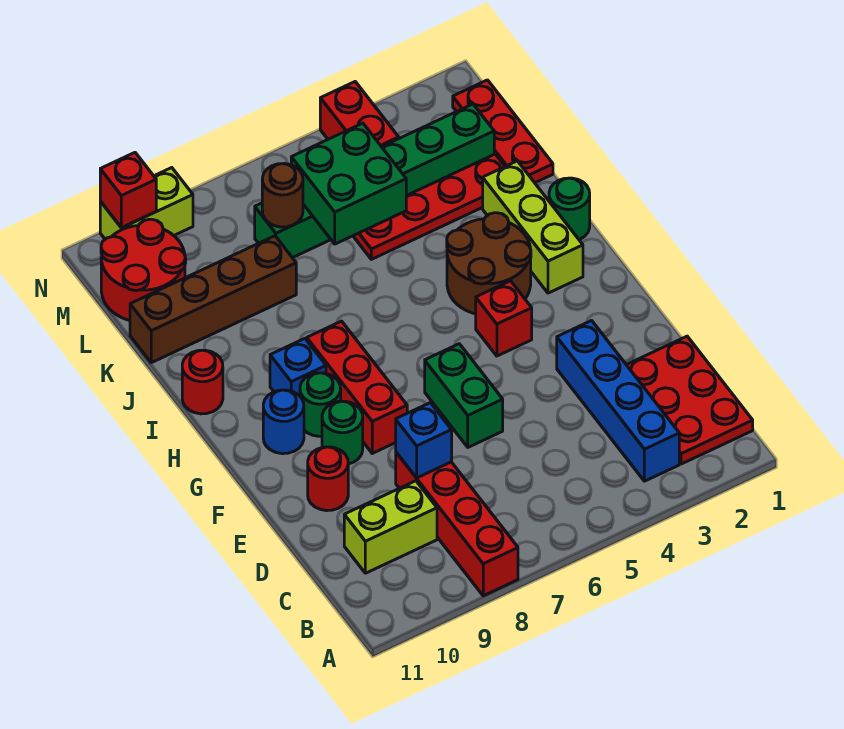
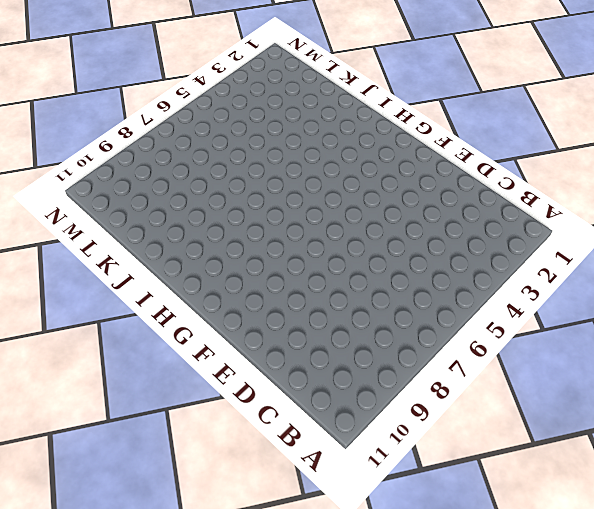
none -> red 1x4 brick [396,452,518,596]
none -> red 2x3 plate [627,336,753,464]
none -> blue 1x4 brick [557,321,679,481]

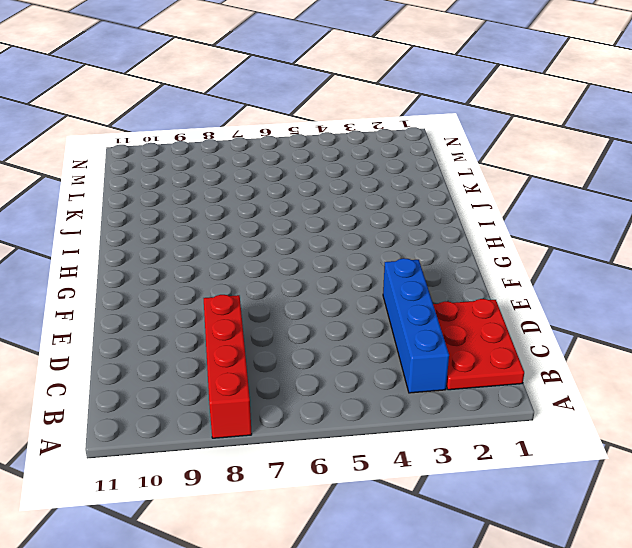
none -> lime 1x2 brick [344,481,437,573]
none -> green 1x2 brick [425,344,503,447]
none -> red 1x1 round brick [308,447,348,511]

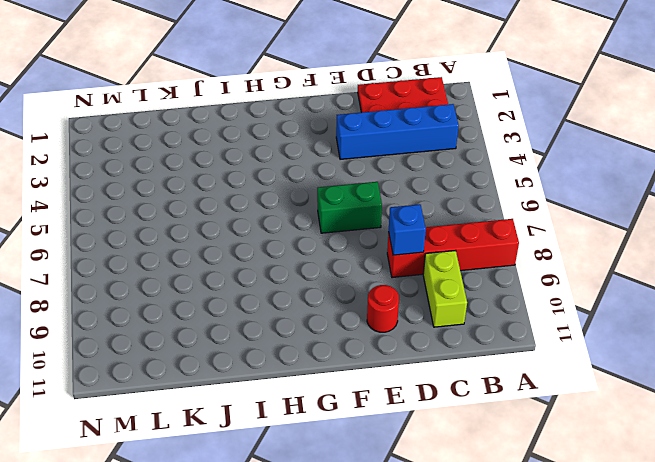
none -> red 1x3 brick [307,321,407,453]
none -> green 1x1 round brick [322,401,363,464]
none -> red 1x1 brick [476,281,532,356]

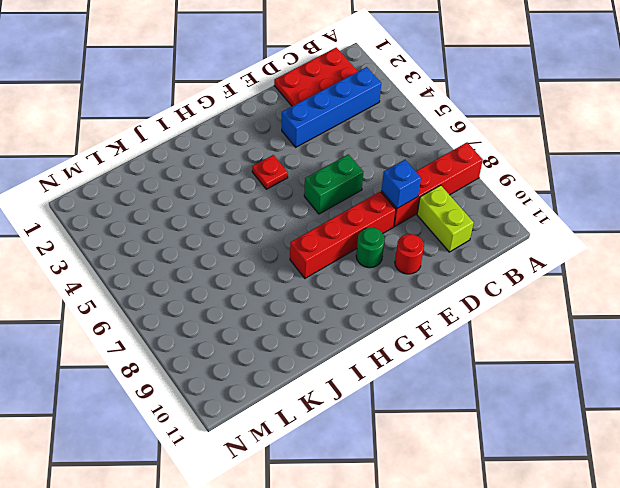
red 1x4 brick [290,192,396,278] -> red 1x3 brick [307,321,407,453]
red 1x1 plate [252,155,288,189] -> red 1x1 brick [476,281,532,356]
none -> green 1x1 round brick [300,373,341,436]
none -> blue 1x1 round brick [263,390,304,454]
none -> lime 1x3 brick [483,161,583,293]

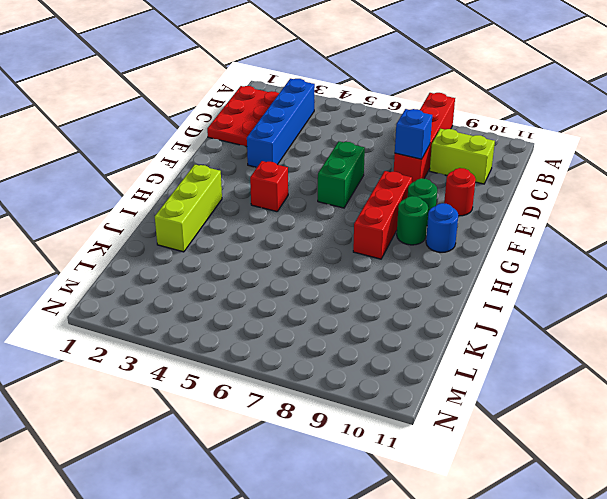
none -> brown 2x2 round brick [447,213,531,314]
none -> blue 1x1 brick [270,339,326,396]
none -> green 1x1 round brick [549,178,590,240]

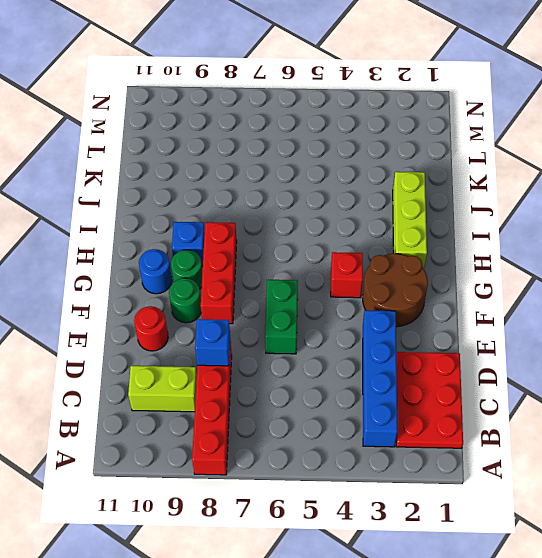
brown 2x2 round brick [363,254,428,327] -> brown 2x2 round brick moved to [447,213,531,314]
none -> green 1x1 round brick [549,178,590,240]
none -> red 1x1 round brick [182,350,223,414]
none -> red 1x3 plate [453,80,553,183]

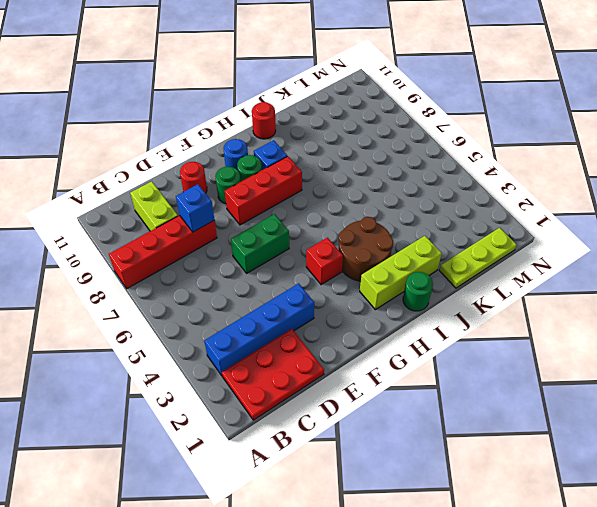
lime 1x3 plate [439,228,517,288] -> red 1x3 plate [453,80,553,183]
none -> red 1x4 plate [353,154,505,259]
none -> brown 1x4 brick [130,236,296,363]
none -> green 1x6 brick [255,104,494,258]

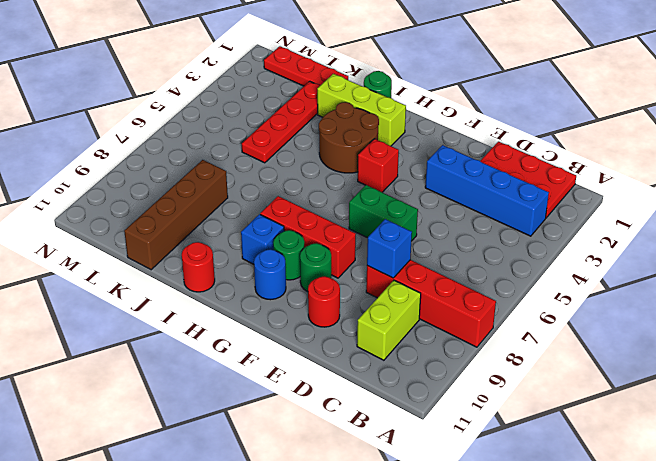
none -> green 1x6 brick [255,104,494,258]
none -> red 2x2 round brick [101,219,186,320]
none -> red 1x2 brick [320,82,399,147]

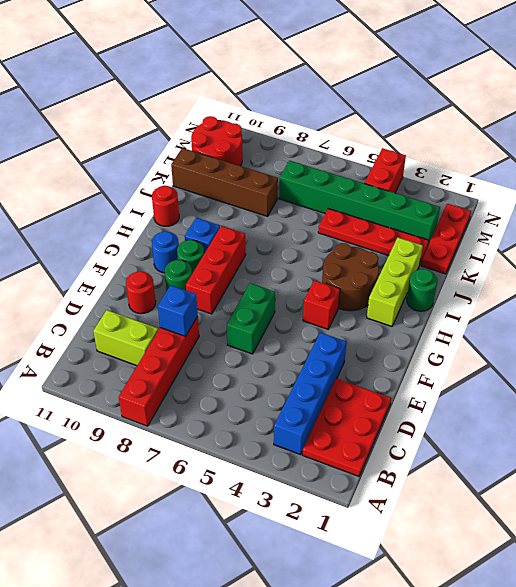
none -> lime 1x2 brick [100,168,193,239]
none -> green 2x2 brick [291,123,406,244]
none -> brown 1x1 round brick [262,163,303,227]

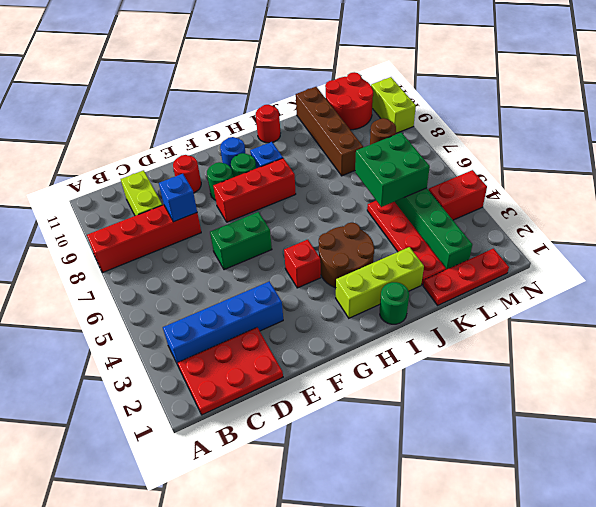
none -> red 1x1 brick [100,153,156,228]

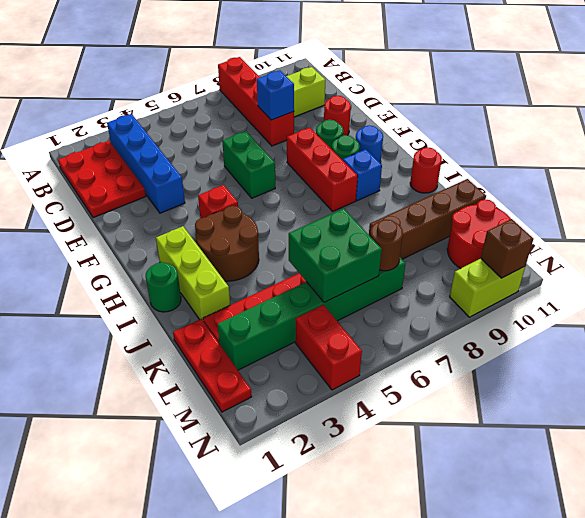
brown 1x1 brick [481,219,533,278] -> red 1x1 brick [100,153,156,228]

